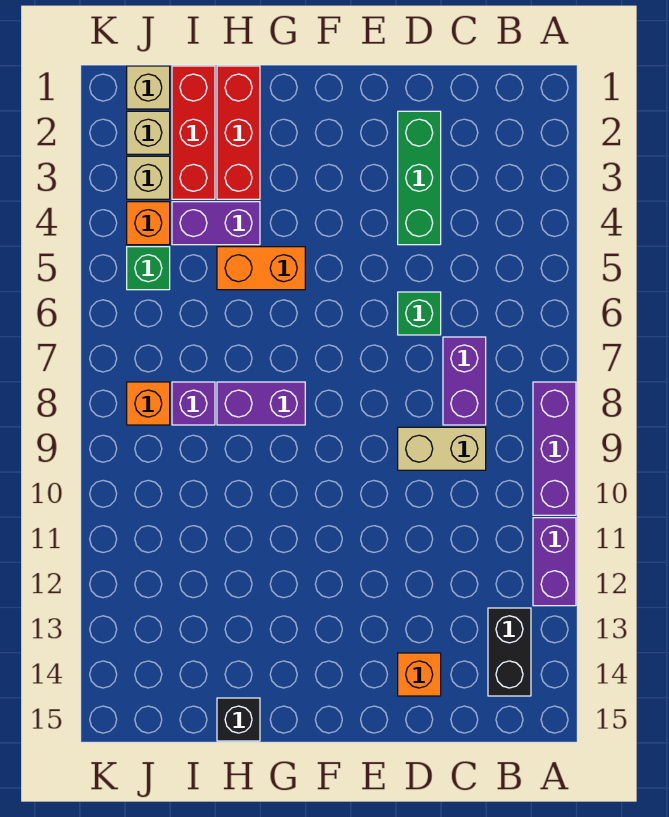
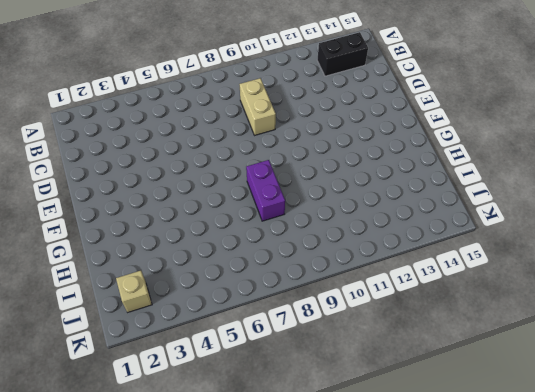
none -> purple 1x3 brick [533,382,576,515]
none -> purple 1x2 brick [533,518,576,606]
none -> purple 1x2 brick [443,337,486,425]

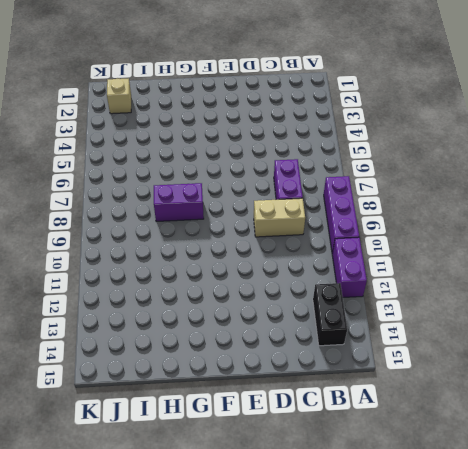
none -> green 1x3 brick [398,111,441,245]
none -> green 1x1 brick [398,292,441,335]
none -> orange 1x1 brick [398,653,441,696]

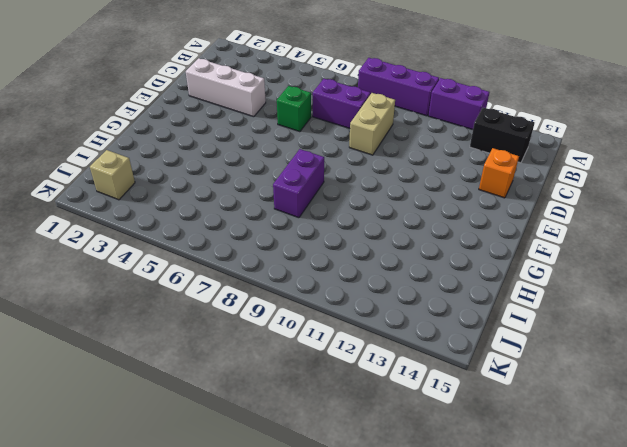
white 1x3 brick [186,58,266,117] -> green 1x3 brick [398,111,441,245]
none -> orange 1x2 brick [217,247,305,290]
none -> red 1x3 brick [217,66,260,199]
none -> purple 1x2 brick [172,202,260,245]

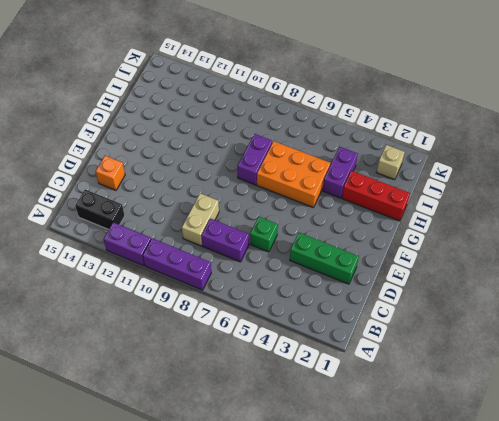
orange 2x3 brick [257,141,330,207] -> orange 1x2 brick [217,247,305,290]
none -> black 1x1 brick [217,698,260,741]
none -> red 1x3 brick [172,66,215,199]
none -> purple 1x1 brick [172,382,215,425]

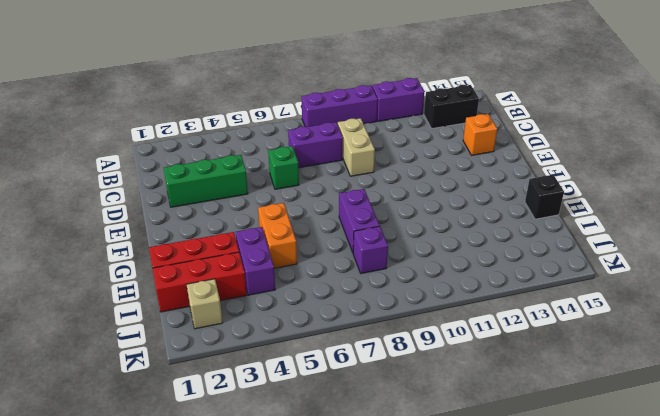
none -> tan 1x1 brick [127,66,170,109]
none -> tan 1x1 brick [127,156,170,199]
none -> orange 1x1 brick [127,202,170,245]

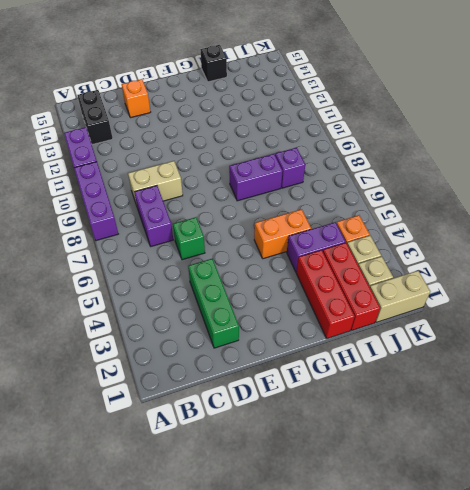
tan 1x2 brick [370,271,430,322] -> tan 1x1 brick [127,66,170,109]
none -> green 1x1 brick [127,247,170,290]
none -> orange 1x1 brick [127,382,170,425]

